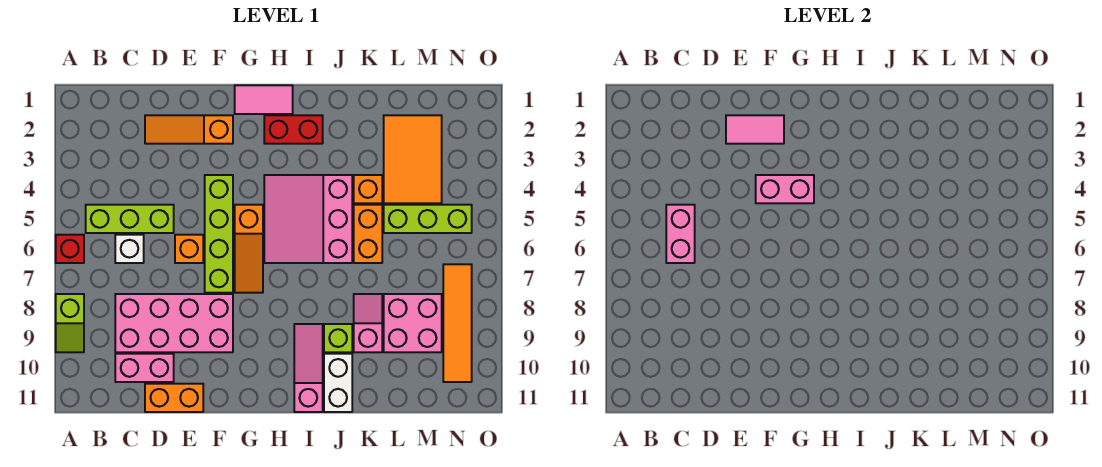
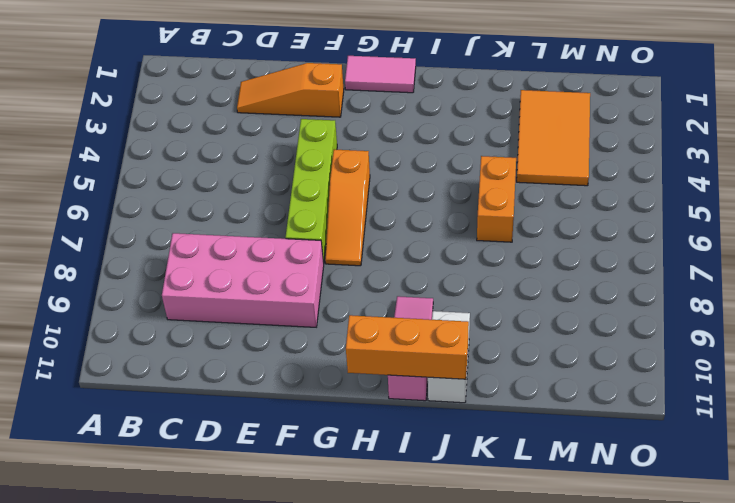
orange 1x3 brick [346,315,469,379] -> none
none -> red 1x1 brick [56,235,84,263]
none -> lime 1x2 slope [56,294,84,352]
none -> lime 1x3 brick [86,205,174,233]

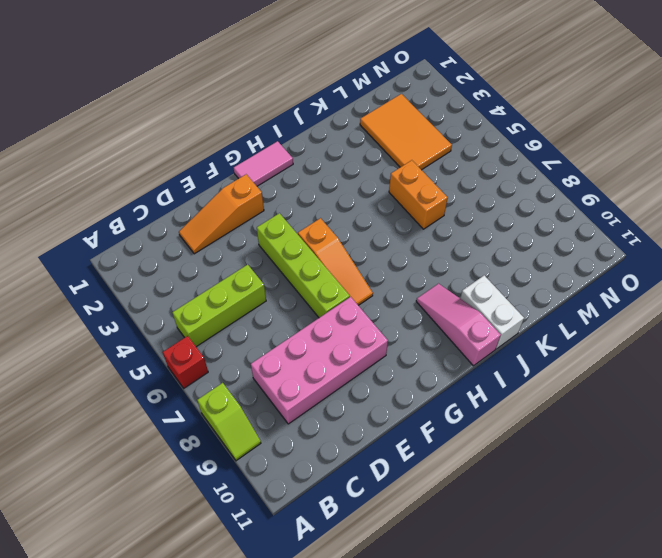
none -> white 1x1 brick [115,235,144,263]
none -> pink 1x2 brick [115,354,174,382]
none -> orange 1x2 brick [145,384,203,412]

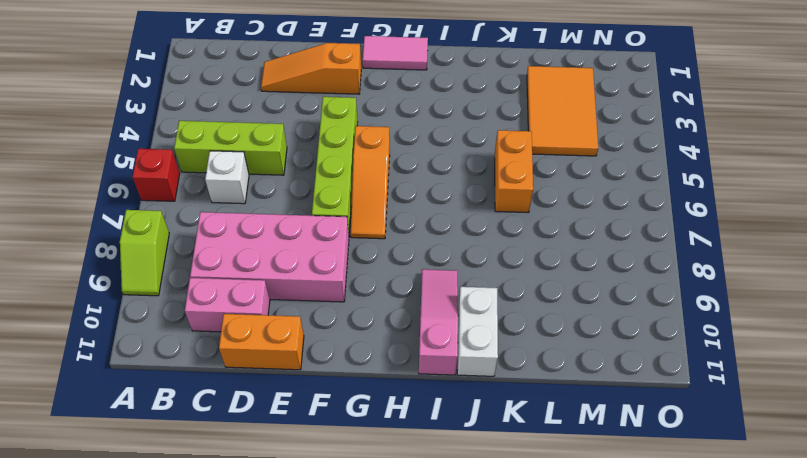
none -> orange 1x1 brick [175,235,203,263]
none -> red 1x2 brick [264,115,323,144]
none -> pink 3x3 slope [264,175,352,263]

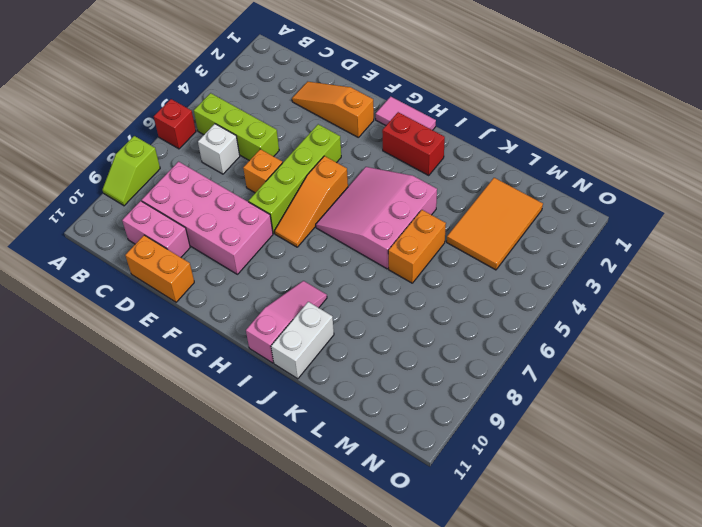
none -> lime 1x1 brick [324,324,352,352]
none -> orange 1x1 brick [354,175,382,203]
none -> pink 1x2 slope [354,294,382,352]

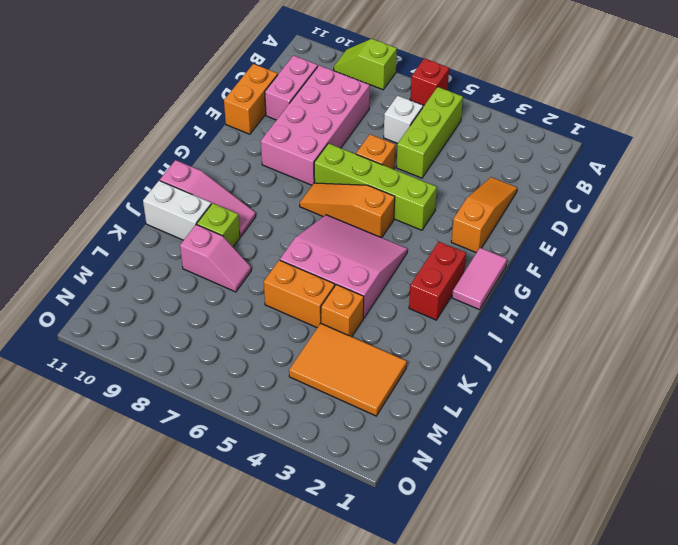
none -> lime 1x3 brick [384,205,472,233]
none -> pink 2x2 brick [384,294,442,352]
none -> orange 1x4 tile [443,264,472,382]

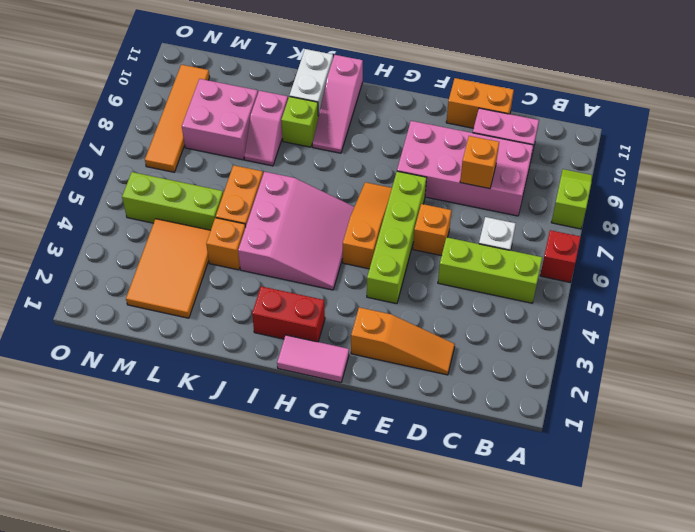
orange 1x1 brick [460,136,499,189] -> none
none -> pink 1x2 brick [666,205,695,263]
none -> pink 1x2 tile [726,115,784,144]
none -> pink 1x2 brick [756,175,814,203]

